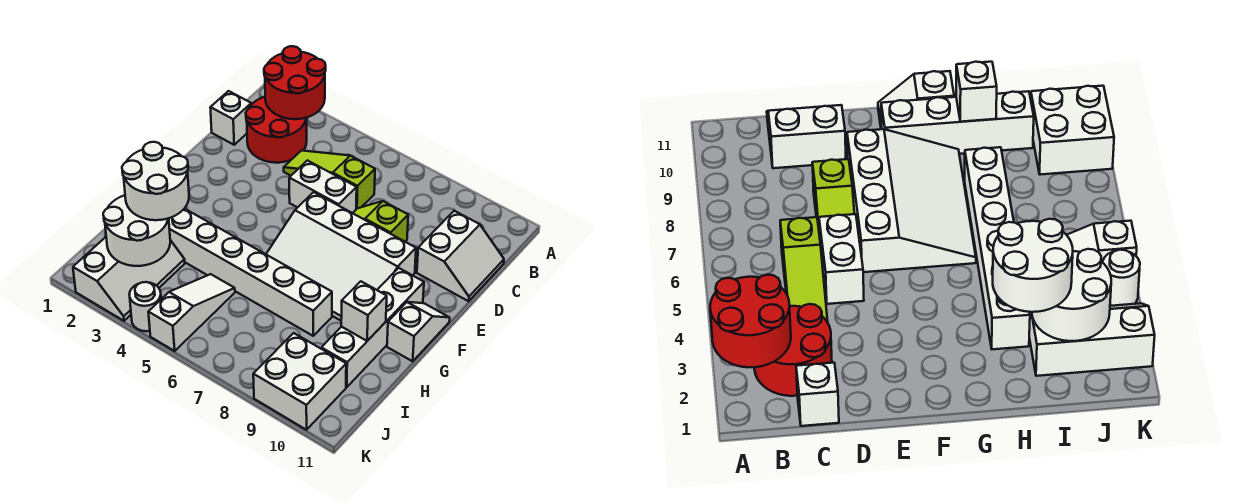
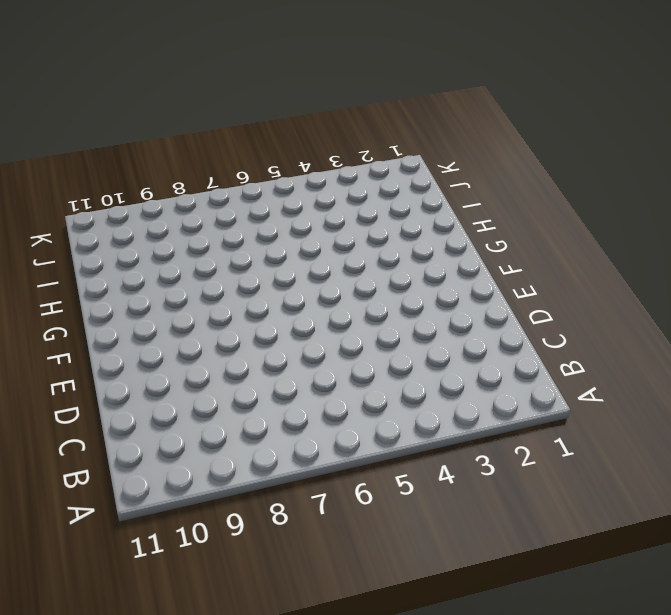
none -> red 2x2 round brick [246,97,307,163]
none -> white 1x1 brick [210,91,251,145]
none -> lime 1x3 slope [284,151,375,209]

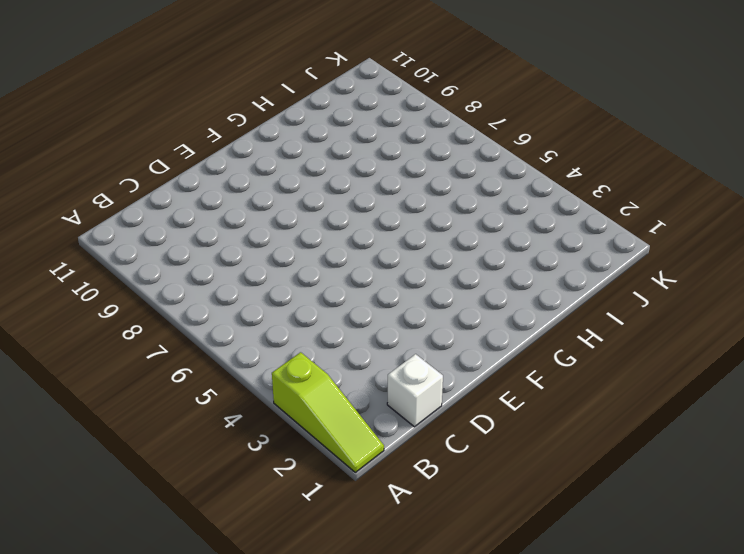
lime 1x3 slope [272,352,384,472] -> lime 1x3 slope moved to [284,151,375,209]
none -> red 2x2 round brick [246,97,307,163]
none -> white 2x2 slope [417,211,504,301]
none -> white 1x2 brick [289,160,357,213]

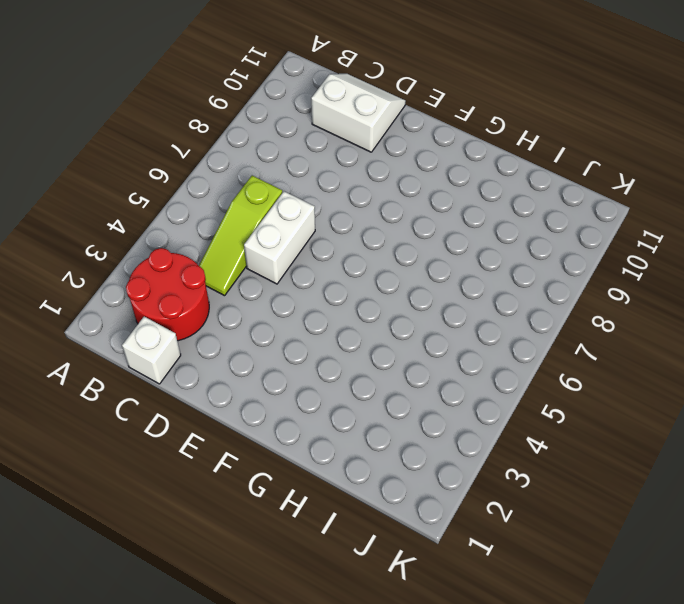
none -> lime 1x2 slope [353,201,408,242]
none -> white 3x4 slope [266,192,416,321]
none -> white 1x4 brick [321,268,424,387]

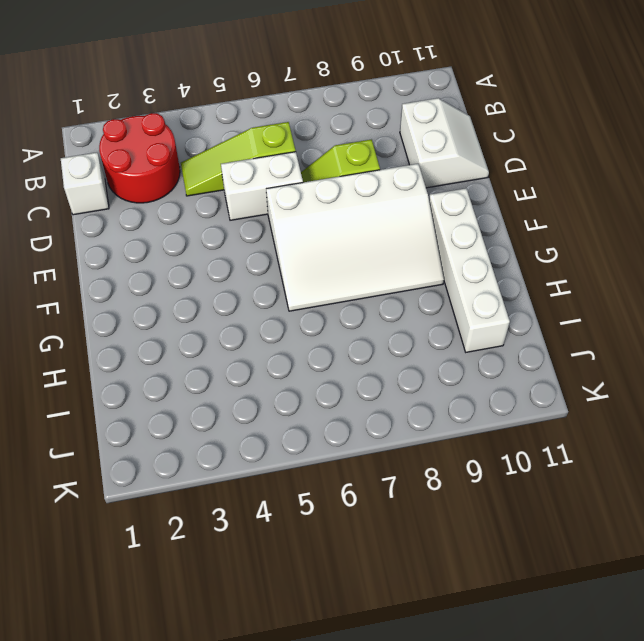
none -> white 1x2 slope [387,302,450,361]
none -> white 1x6 brick [169,209,332,336]
none -> white 2x3 slope [73,237,185,321]

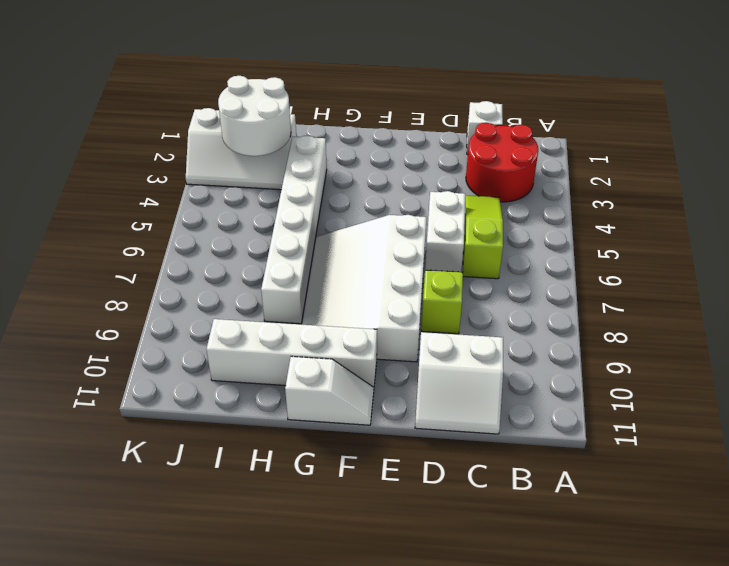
none -> white 1x3 slope [148,274,235,351]
none -> white 2x2 brick [253,333,346,430]
none -> white 1x1 round brick [129,282,161,331]

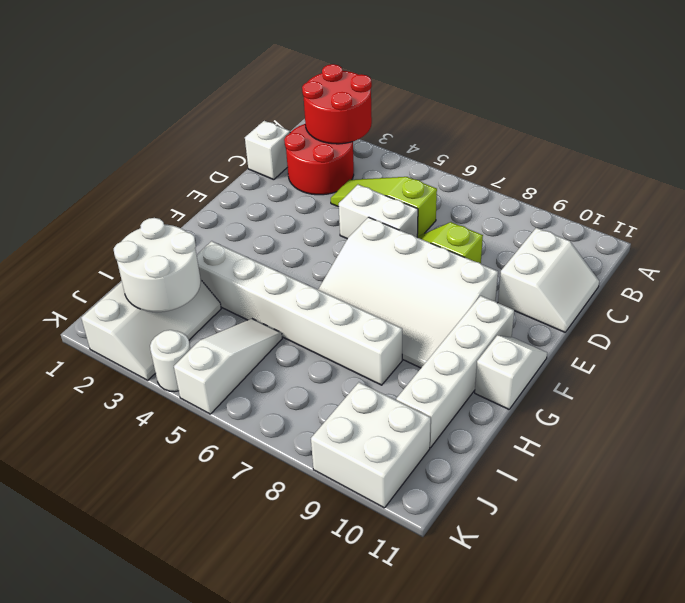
none -> white 1x1 brick [341,281,387,341]
none -> white 2x2 round brick [122,142,189,220]

